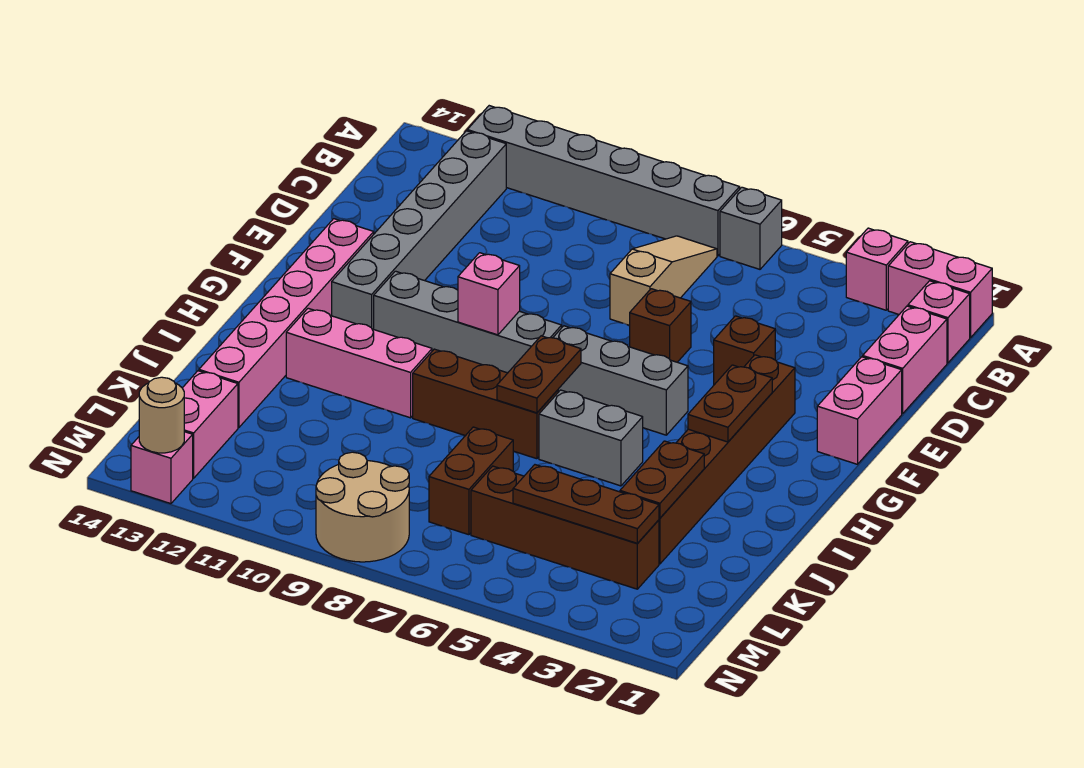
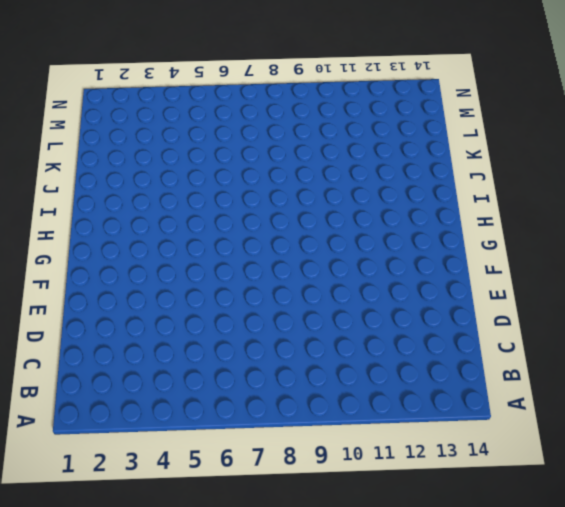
none -> pink 1x2 brick [888,242,992,338]
none -> pink 1x1 brick [846,228,908,310]
none -> grey 1x1 brick [720,187,782,269]

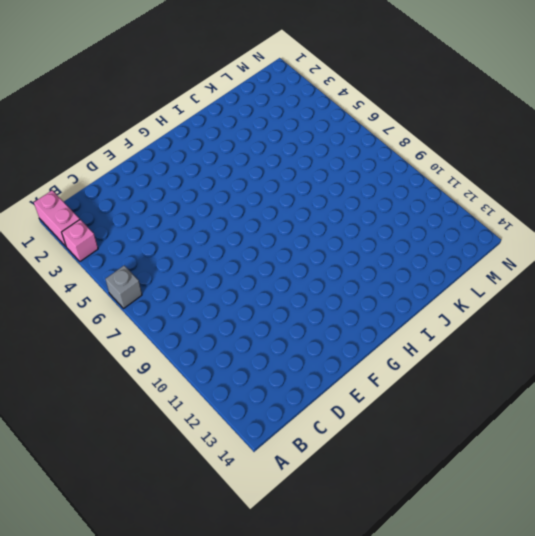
none -> grey 1x6 brick [467,106,740,256]
none -> pink 1x1 brick [908,281,970,363]
none -> tan 1x3 slope [610,236,717,325]

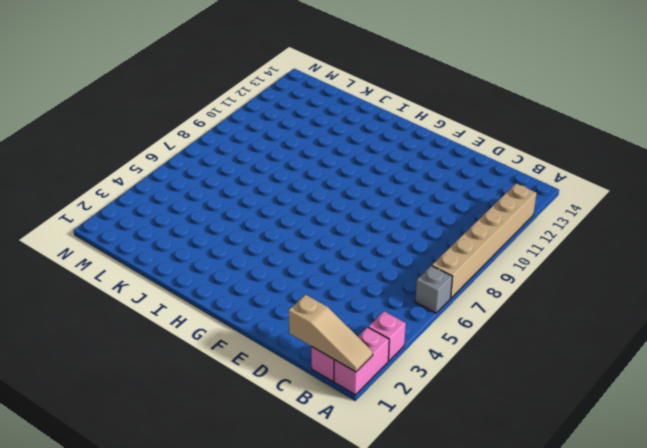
tan 1x3 slope [288,295,373,372] -> tan 1x3 slope moved to [610,236,717,325]
tan 1x6 brick [432,183,537,298] -> grey 1x6 brick [467,106,740,256]
none -> grey 1x6 brick [332,131,506,329]
none -> pink 1x2 brick [863,306,947,414]
none -> pink 1x2 brick [817,357,902,464]

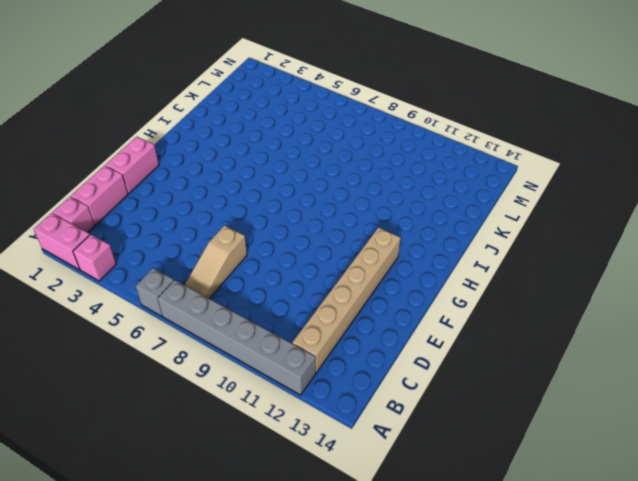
tan 1x6 brick [292,227,401,373] -> grey 1x6 brick [332,131,506,329]
none -> brown 1x1 brick [714,316,775,385]
none -> brown 1x1 brick [630,289,691,362]
none -> brown 1x6 brick [659,355,795,564]

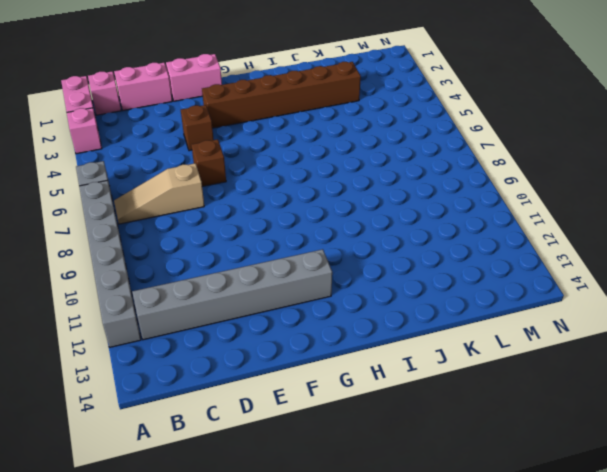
none -> pink 1x6 brick [199,219,374,428]
none -> grey 1x3 brick [553,326,688,435]
none -> grey 1x4 brick [374,271,562,373]

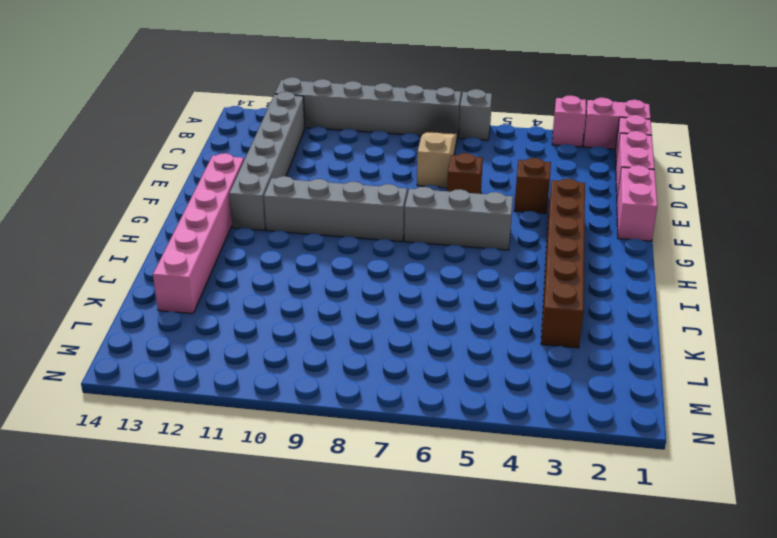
none -> grey 1x2 brick [539,390,643,486]
none -> brown 1x3 brick [413,349,558,459]
none -> pink 1x3 brick [286,308,432,418]

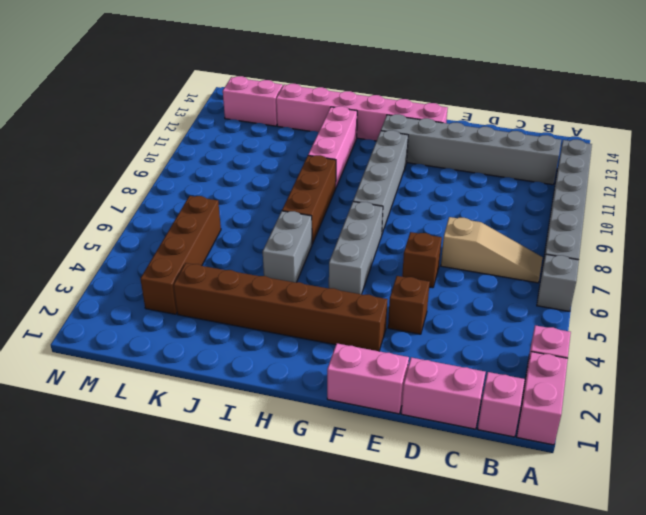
none -> brown 1x2 brick [429,427,513,535]
none -> tan 2x2 round brick [316,452,409,562]
none -> pink 1x1 brick [131,432,193,504]

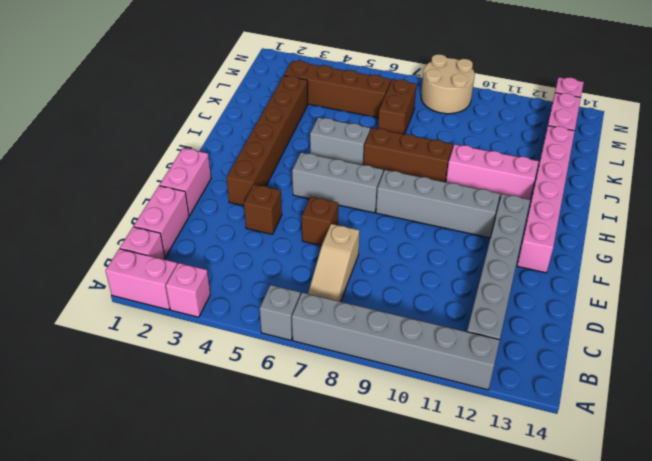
none -> brown 1x2 plate [688,365,772,442]
none -> pink 1x1 brick [458,253,520,335]
none -> brown 1x2 plate [497,336,581,413]

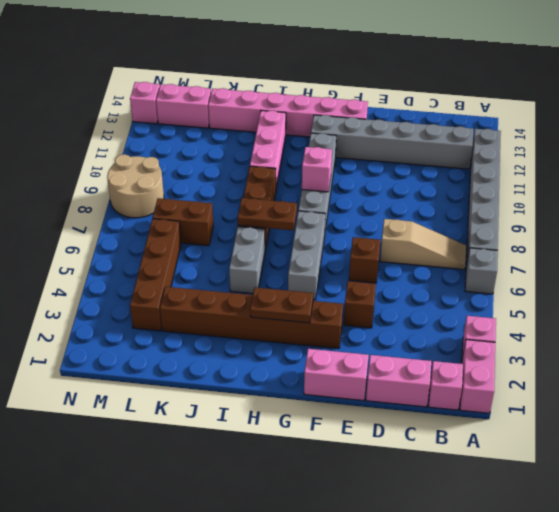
none -> brown 1x2 plate [620,441,704,518]
none -> brown 1x3 plate [513,465,659,543]
none -> tan 1x1 round brick [139,377,184,453]

